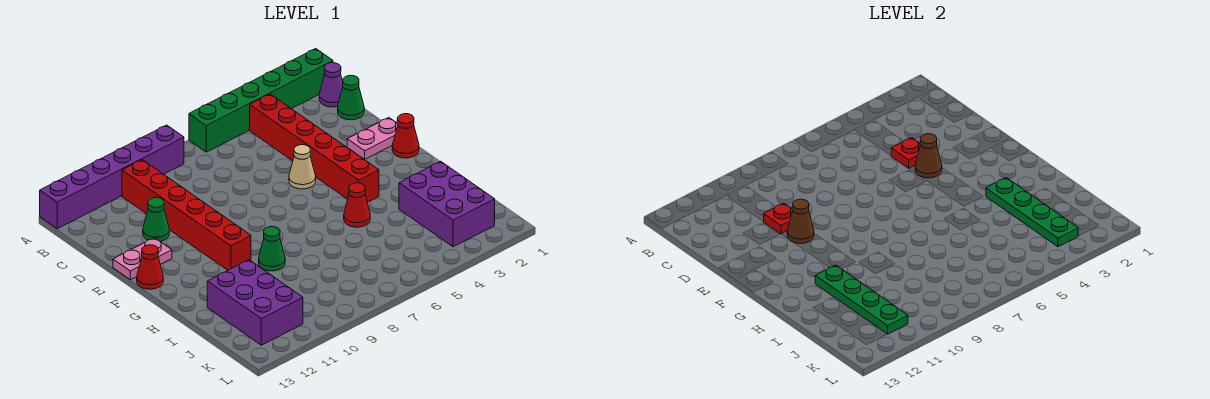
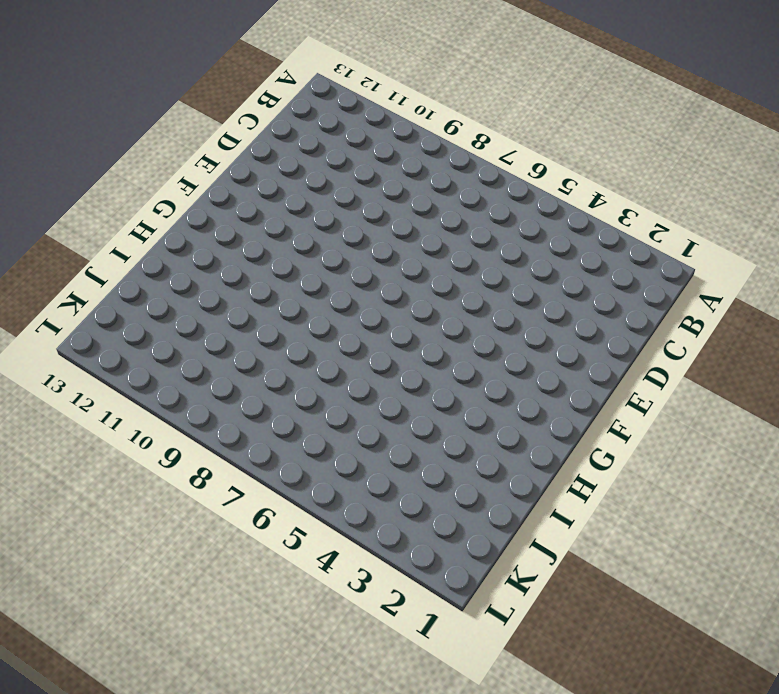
none -> green 1x6 brick [189,49,333,152]
none -> purple 1x6 brick [40,125,184,229]
none -> purple 1x1 cone [319,63,343,107]

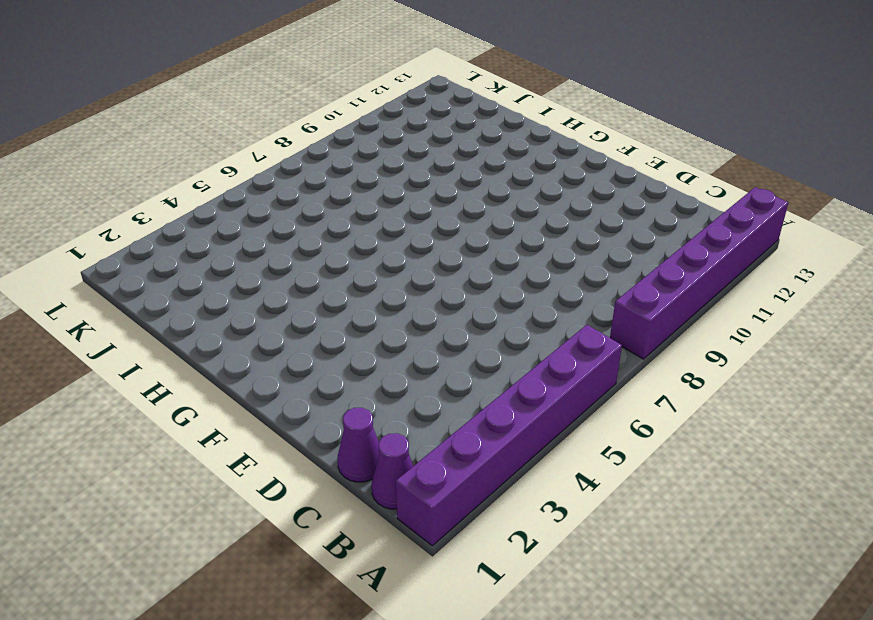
purple 1x6 brick [396,325,622,546] -> green 1x6 brick [189,49,333,152]
purple 1x1 cone [338,408,379,482] -> green 1x1 cone [338,75,364,120]
none -> red 1x6 brick [250,94,379,202]
none -> red 1x6 brick [122,160,251,270]
none -> green 1x1 cone [143,198,169,242]

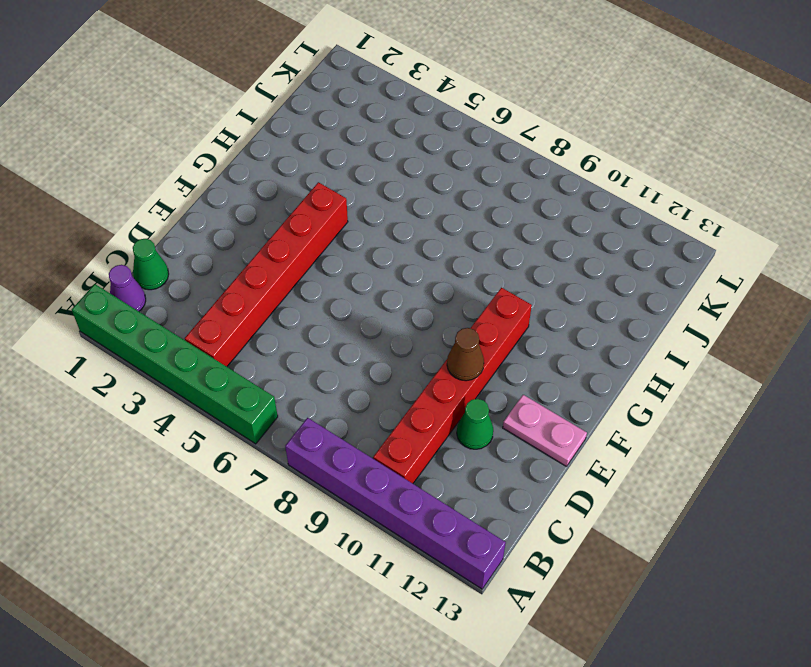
none -> pink 1x2 plate [347,118,398,159]
none -> tan 1x1 cone [289,145,316,189]
none -> red 1x1 cone [392,114,419,158]

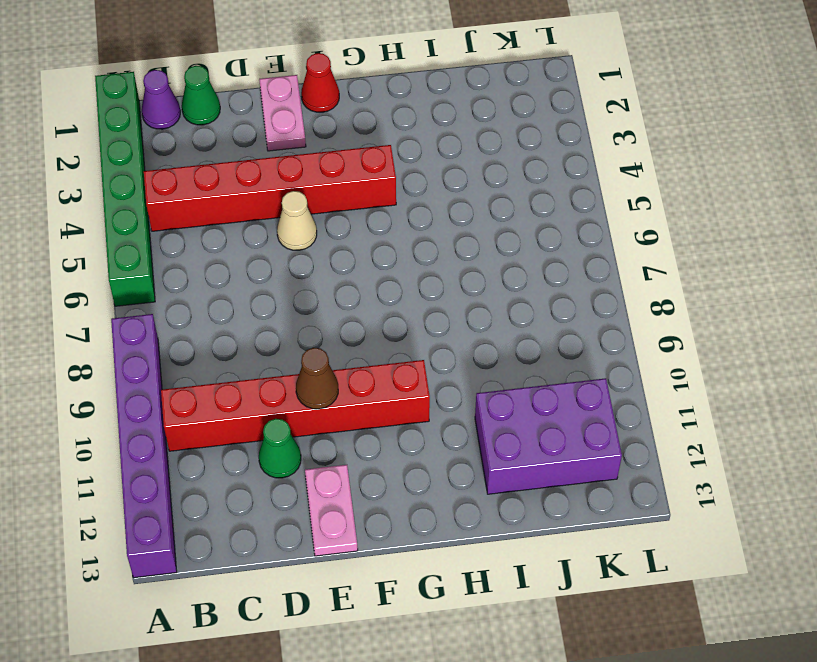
none -> red 1x1 cone [137,245,163,289]
none -> red 1x1 cone [344,183,370,227]
none -> green 1x1 cone [259,227,285,271]

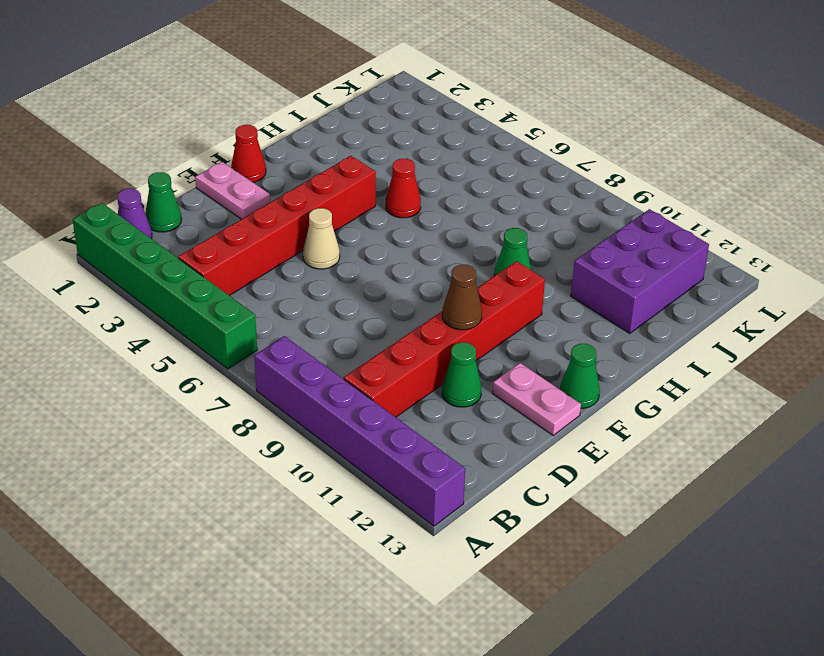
green 1x1 cone [560,344,600,408] -> red 1x1 cone [137,245,163,289]
none -> purple 2x3 brick [399,161,495,247]
none -> red 1x1 plate [891,138,920,168]
none -> red 1x1 plate [764,203,793,234]

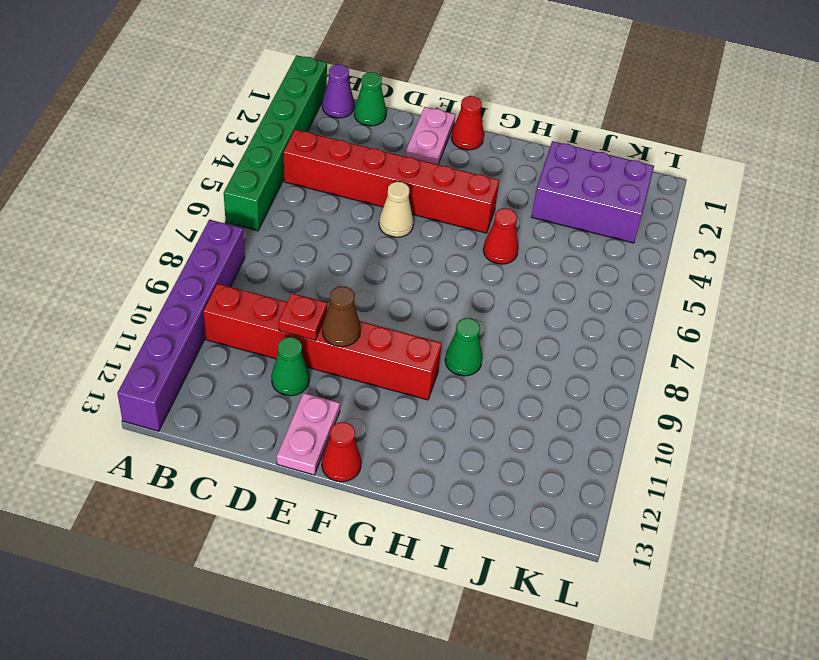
none -> purple 2x3 brick [207,260,303,345]
none -> red 1x1 plate [891,138,920,168]
none -> brown 1x1 cone [915,134,942,178]

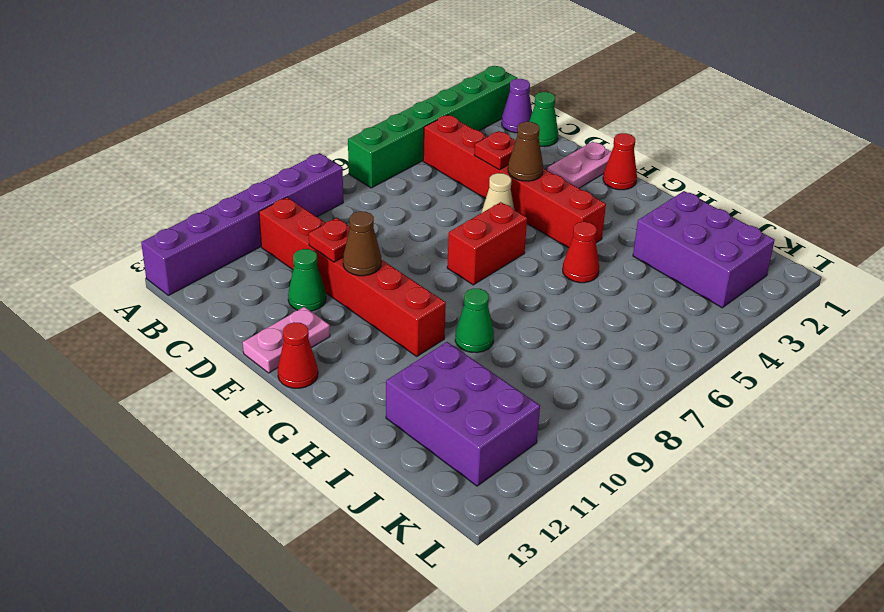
red 1x2 brick [447,202,527,285] -> none
none -> green 1x4 plate [986,178,1078,247]
none -> green 1x4 plate [815,265,908,334]

